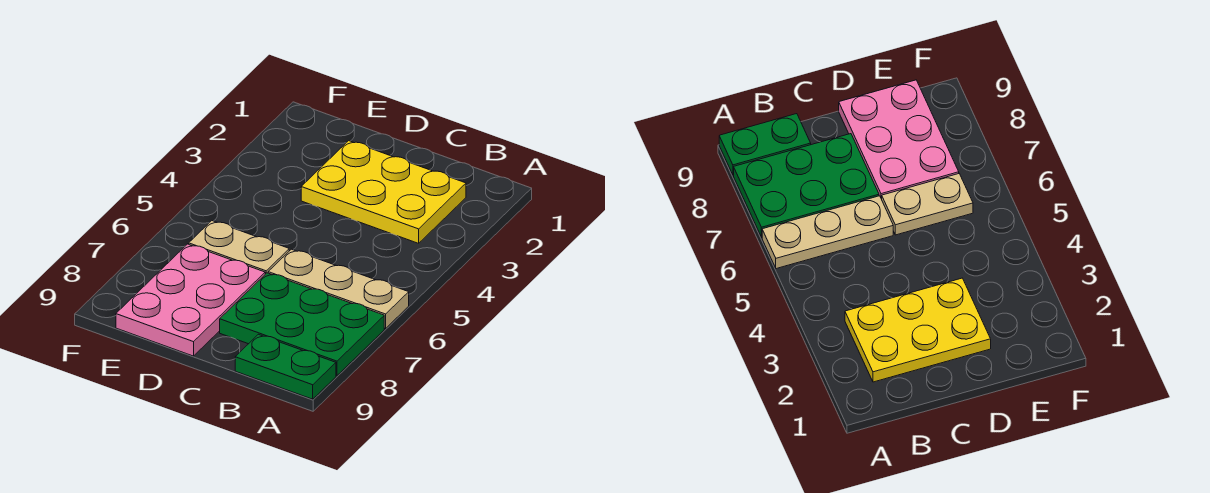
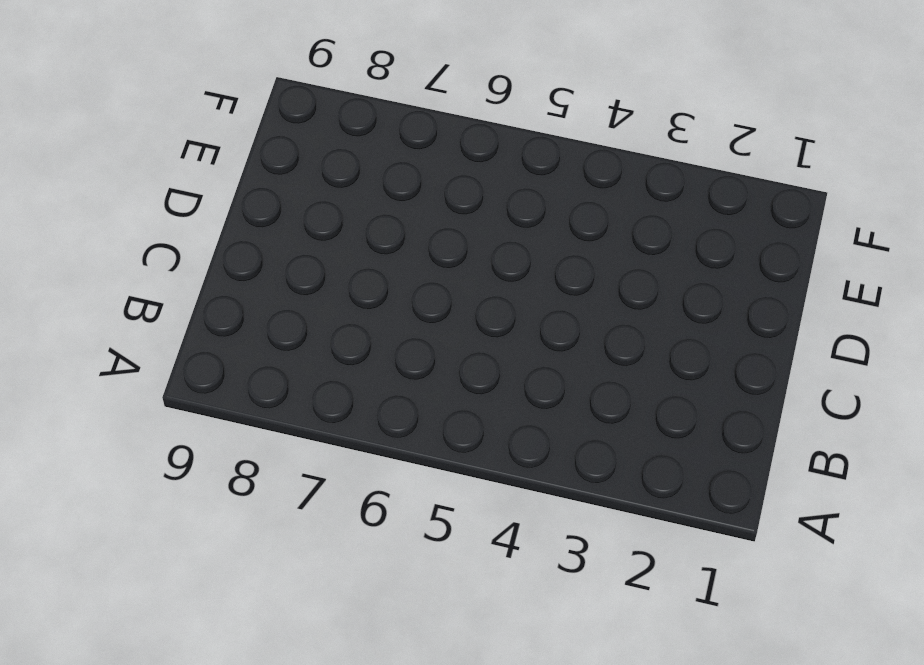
none -> tan 1x3 plate [268,249,409,329]
none -> green 2x3 plate [220,273,384,376]

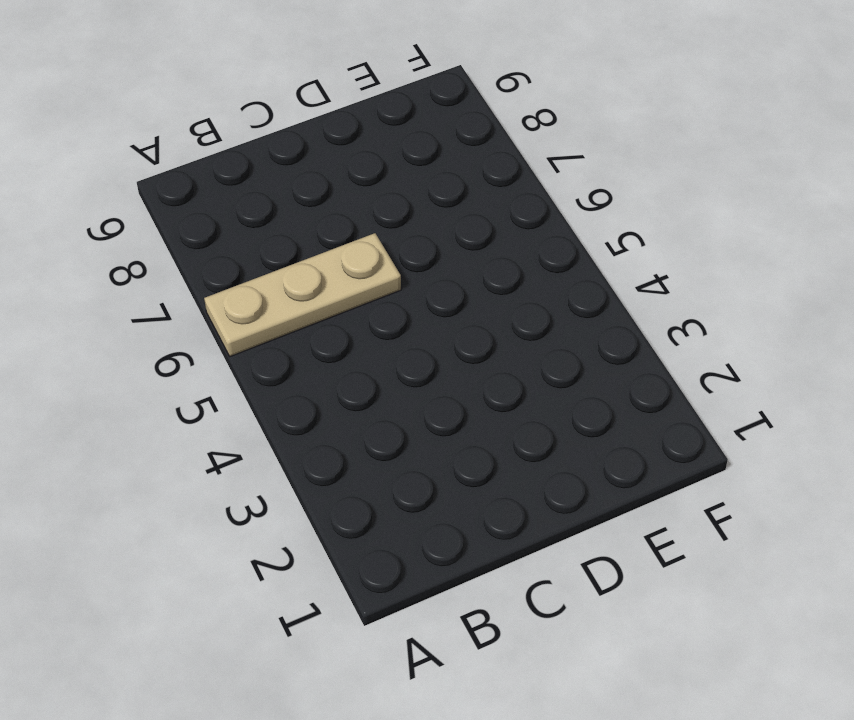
none -> green 2x3 plate [220,273,384,376]
none -> green 1x2 plate [235,334,336,399]

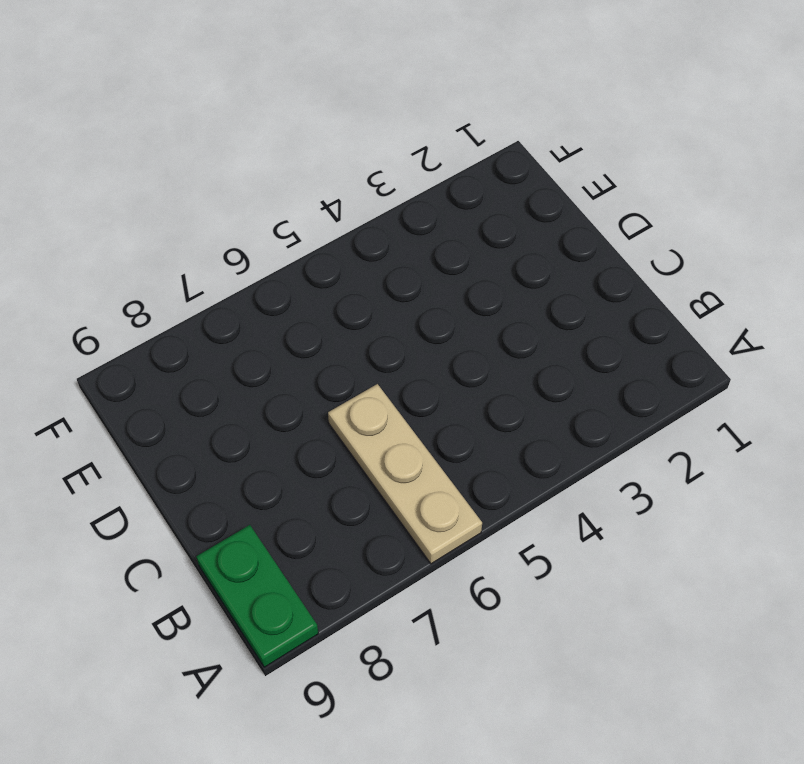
none -> green 2x3 plate [220,273,384,376]
none -> yellow 2x3 plate [301,141,466,243]

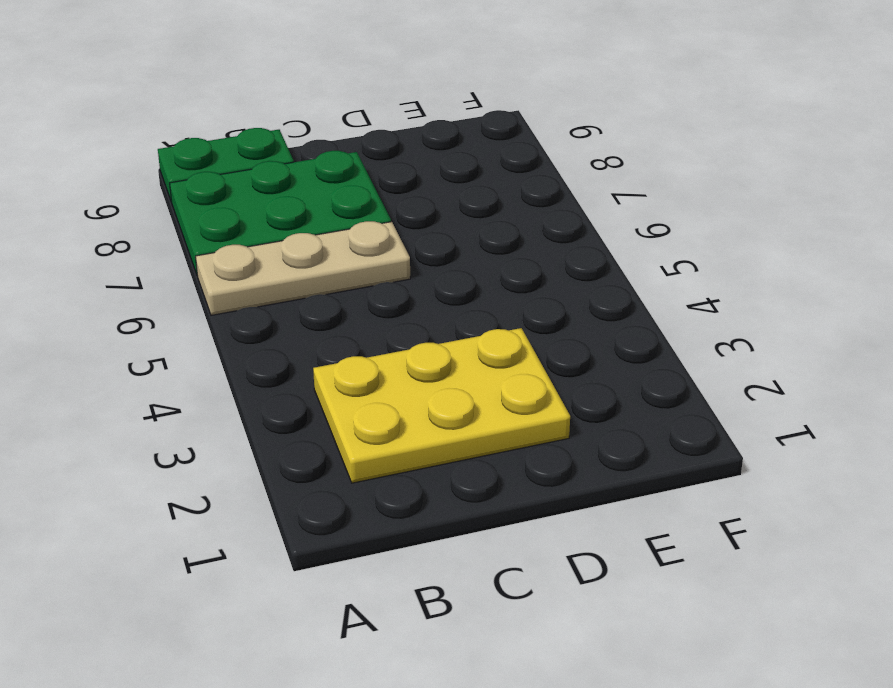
none -> tan 1x2 plate [189,221,289,274]
none -> pink 2x3 plate [116,244,265,356]

